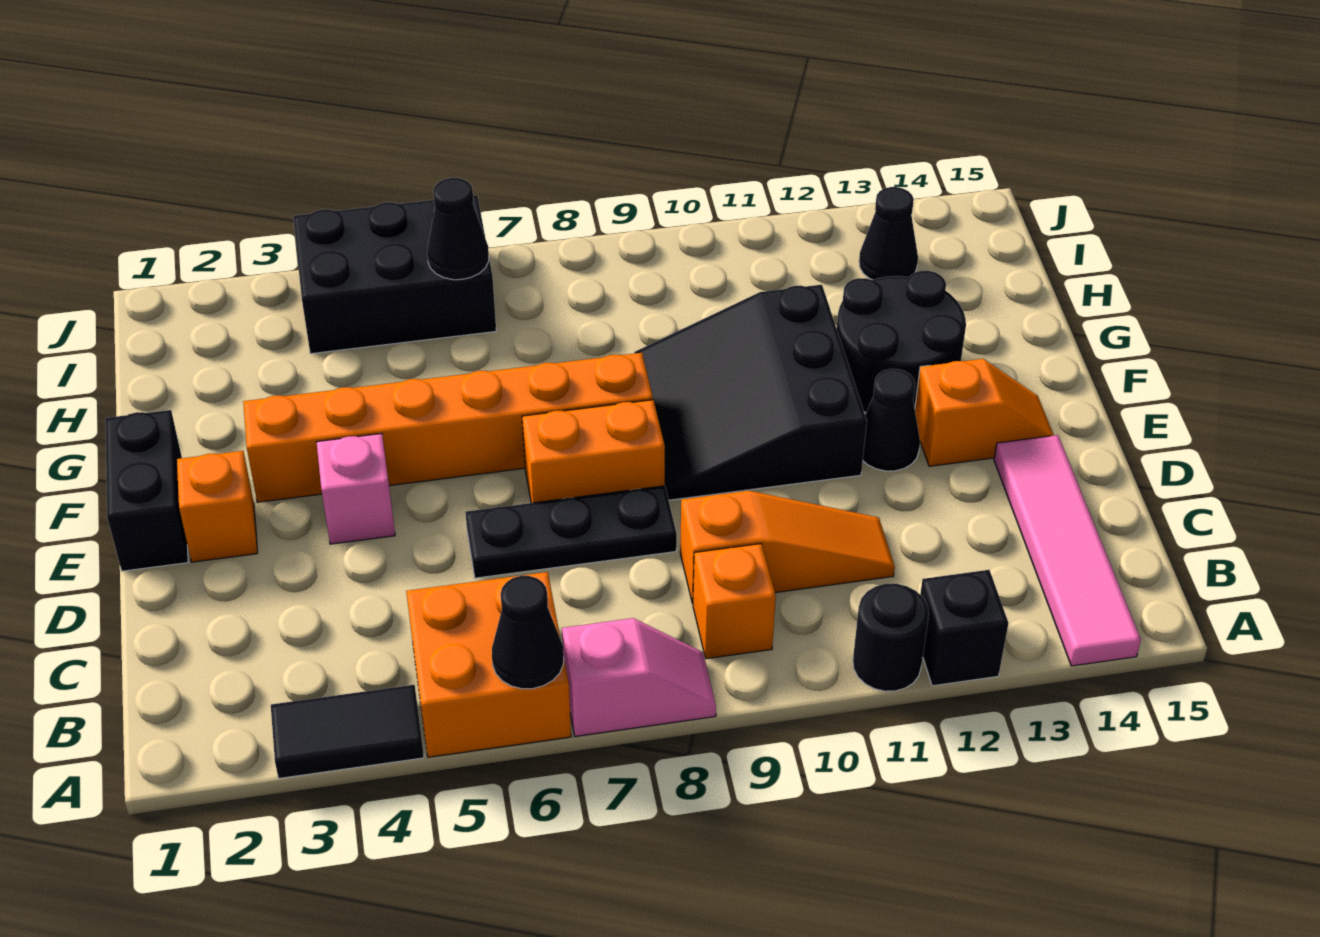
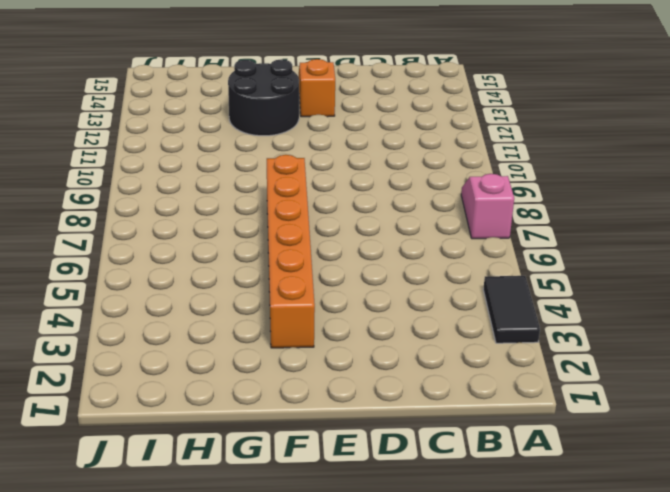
none -> orange 2x2 brick [406,572,571,757]
none -> black 1x1 round brick [853,584,929,691]
none -> black 1x1 brick [920,570,1009,686]

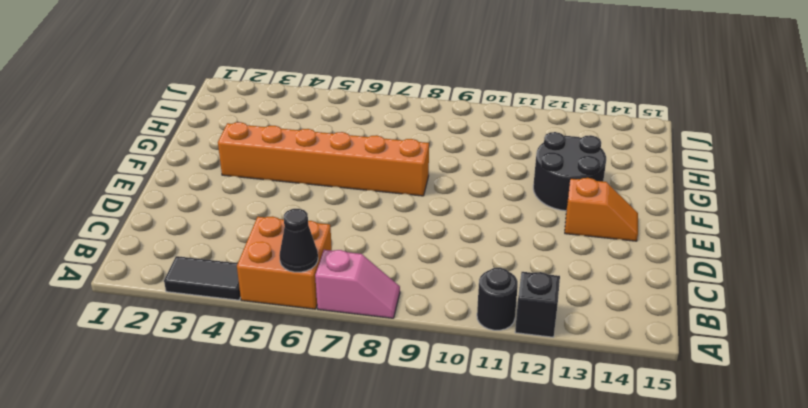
none -> pink 1x4 tile [994,435,1141,666]
none -> orange 1x1 brick [693,544,776,659]
none -> orange 1x3 slope [680,491,895,603]

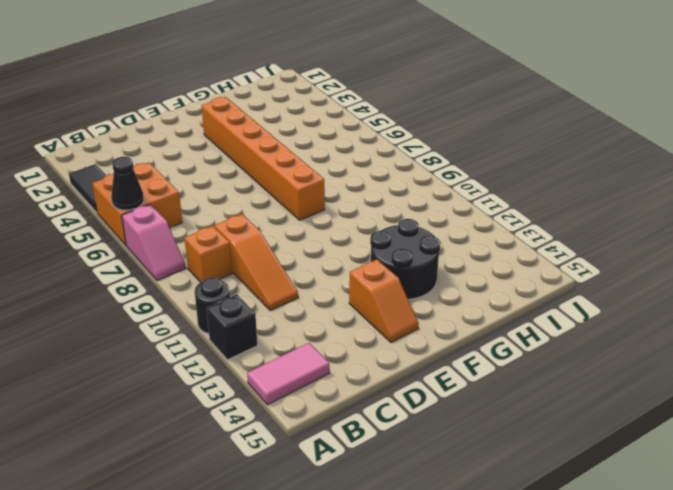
pink 1x2 tile [247,343,330,405] -> pink 1x4 tile [994,435,1141,666]
none -> black 1x3 plate [465,486,677,578]
none -> black 1x2 brick [105,410,188,571]
none -> orange 1x1 brick [177,451,258,562]

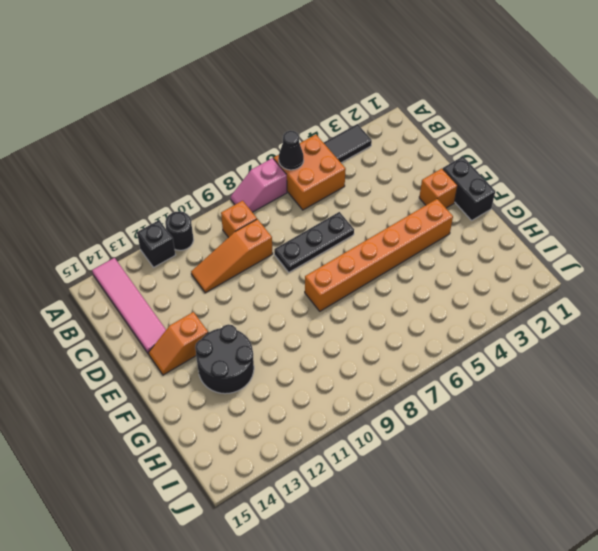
none -> pink 1x1 brick [317,434,395,544]
none -> orange 1x2 brick [522,400,665,503]
none -> black 3x3 slope [634,285,867,500]

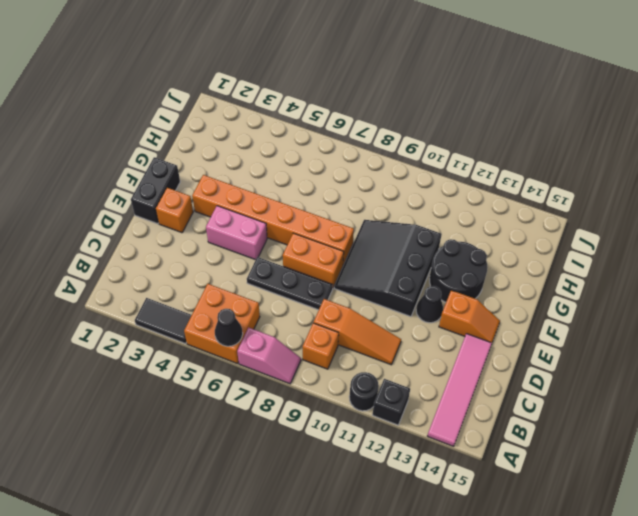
pink 1x2 brick [206,206,267,260] -> pink 1x1 brick [317,434,395,544]
none -> black 2x3 brick [293,195,496,354]
none -> black 1x1 cone [859,187,918,280]
none -> black 1x1 cone [427,178,489,280]

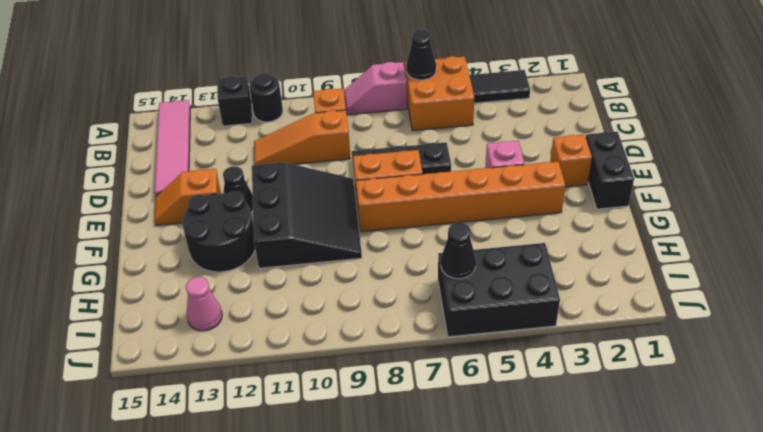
pink 1x1 cone [186,277,222,331] -> black 1x1 cone [859,187,918,280]

